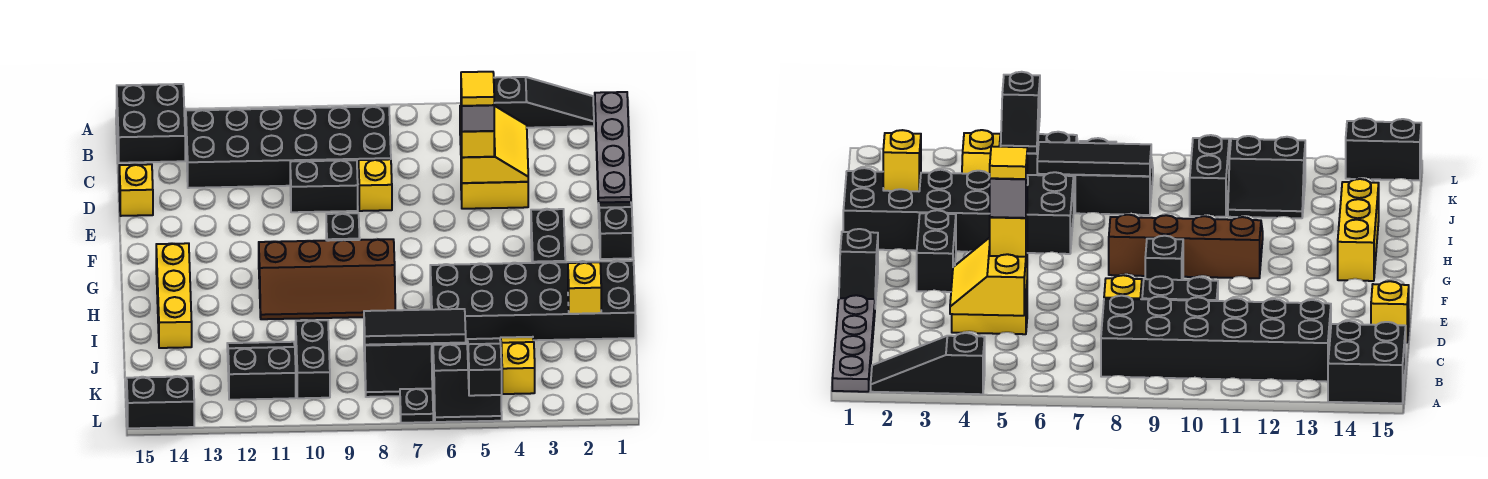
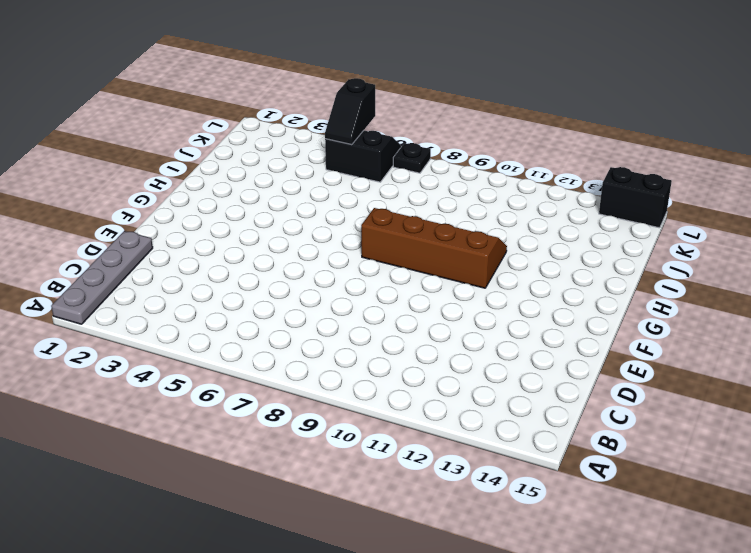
none -> black 1x3 slope [494,77,594,128]
none -> black 2x2 brick [117,84,185,163]
none -> black 2x6 brick [186,106,391,188]

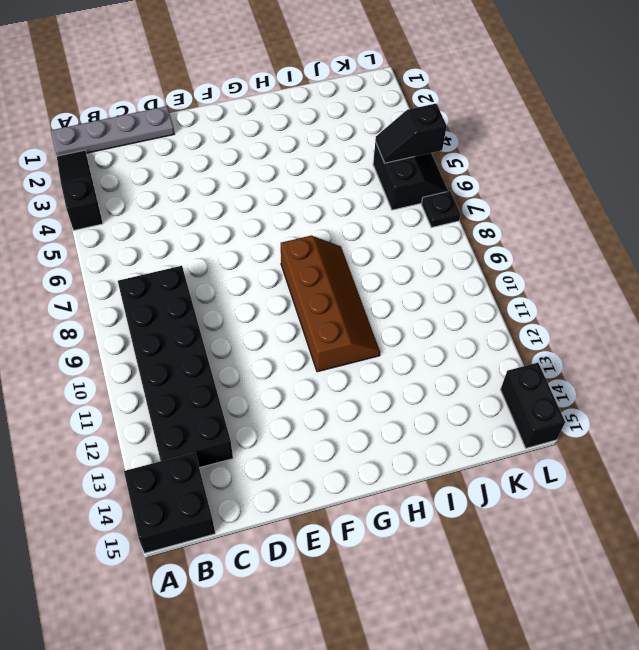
none -> yellow 1x2 brick [461,174,528,209]
none -> yellow 1x1 brick [358,159,392,211]
none -> black 1x2 brick [290,160,358,212]

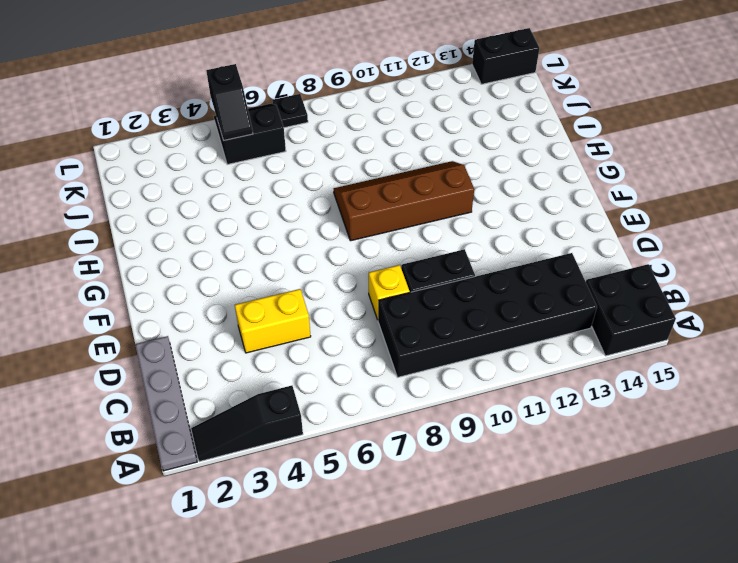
none -> yellow 1x1 brick [119,164,153,216]
none -> black 1x2 slope [598,202,633,259]
none -> black 1x2 brick [531,209,565,263]

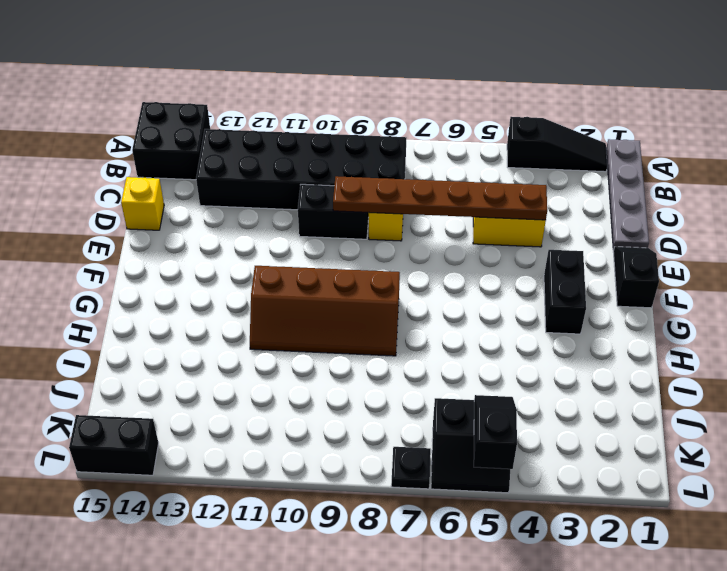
brown 1x6 plate [333,176,547,220] -> yellow 2x2 slope [460,106,528,183]
none -> black 1x1 brick [326,213,360,241]
none -> yellow 1x3 brick [156,243,192,348]
none -> black 2x6 brick [430,261,635,342]

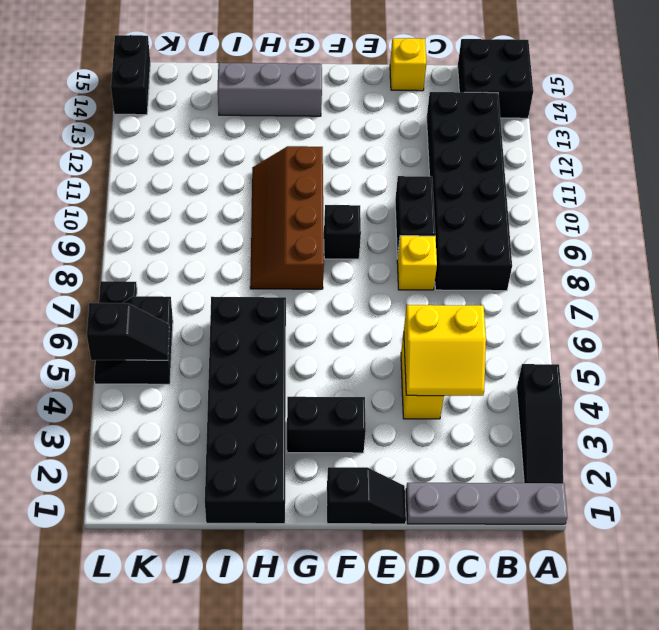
grey 1x3 brick [218,63,322,116] -> yellow 1x3 brick [156,243,192,348]
none -> yellow 1x2 slope [501,337,535,394]
none -> black 2x2 slope [364,335,432,397]
none -> black 1x2 brick [296,320,330,398]

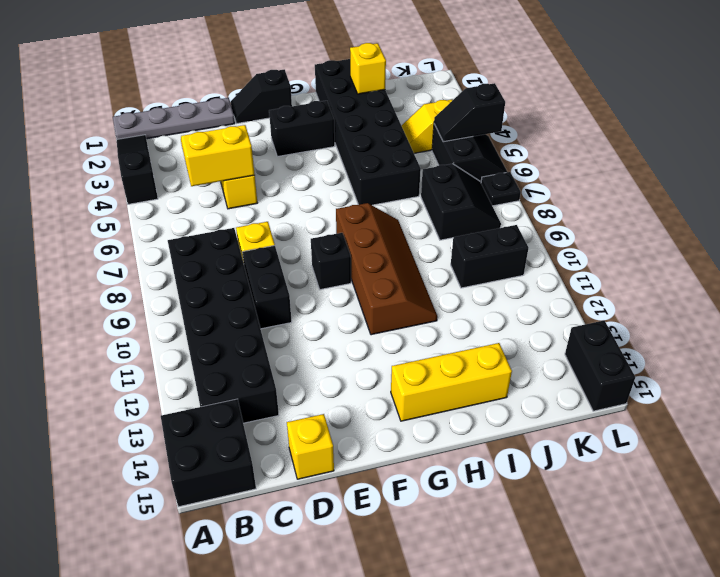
none -> black 2x2 slope [227,342,296,400]
none -> black 1x3 tile [364,309,466,345]
none -> yellow 1x1 brick [461,122,494,157]

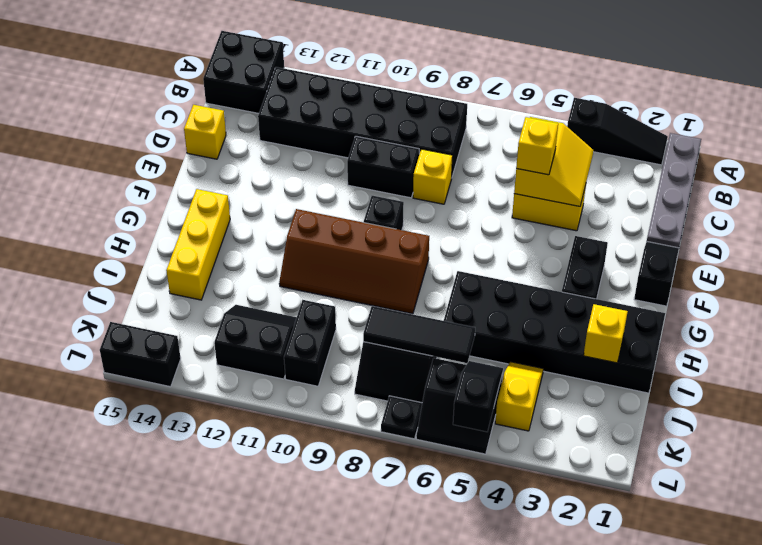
none -> grey 1x1 brick [461,97,494,132]
none -> yellow 1x1 tile [461,72,494,106]

